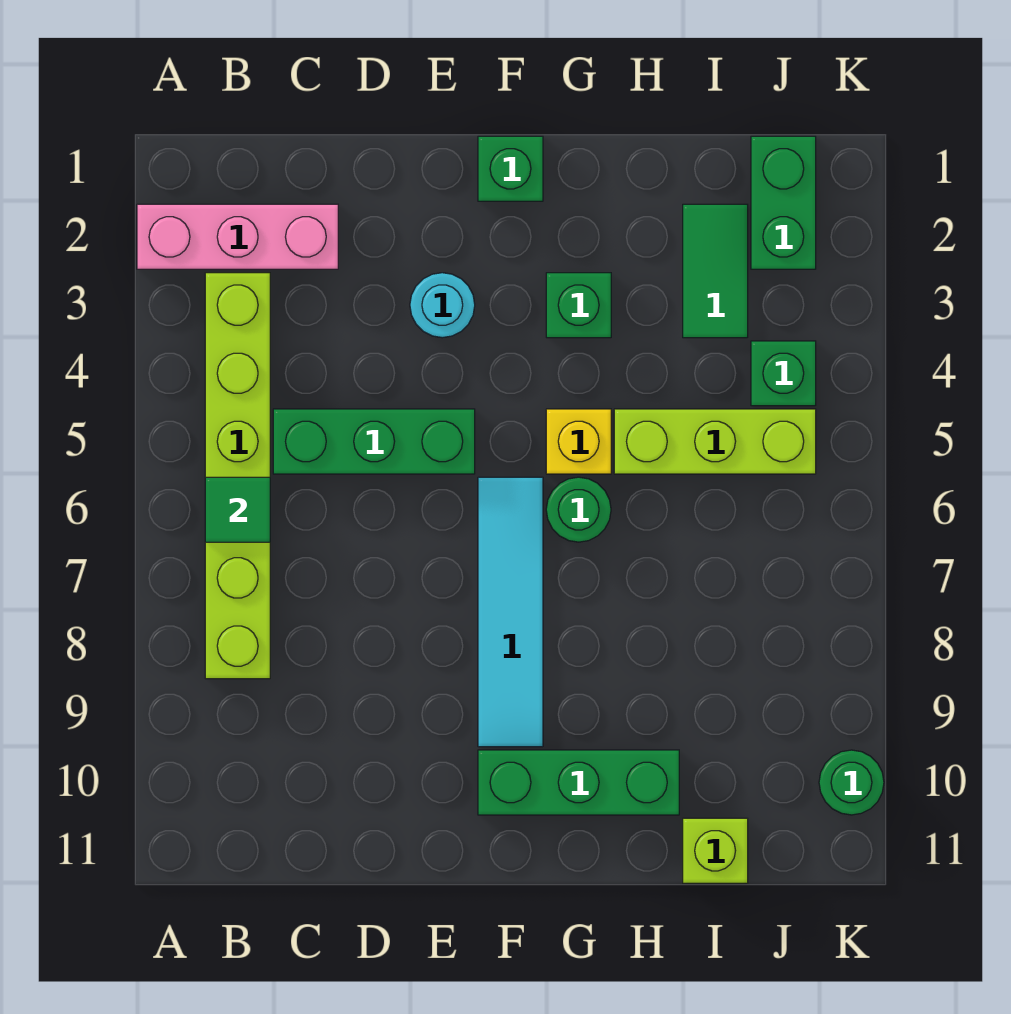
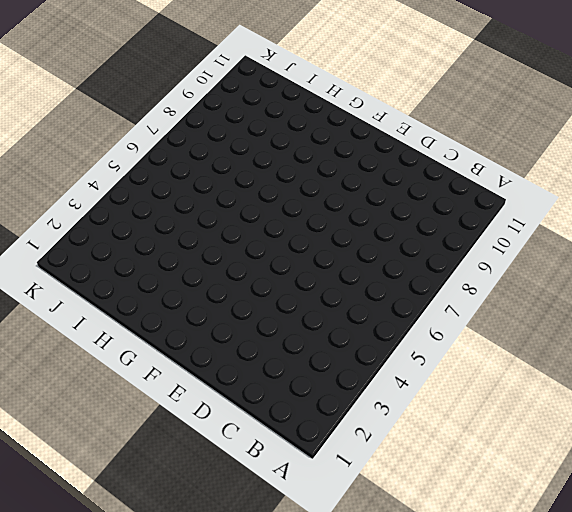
none -> pink 1x3 brick [137,204,338,269]
none -> lime 1x6 brick [205,273,270,679]
none -> green 1x3 brick [273,409,475,474]

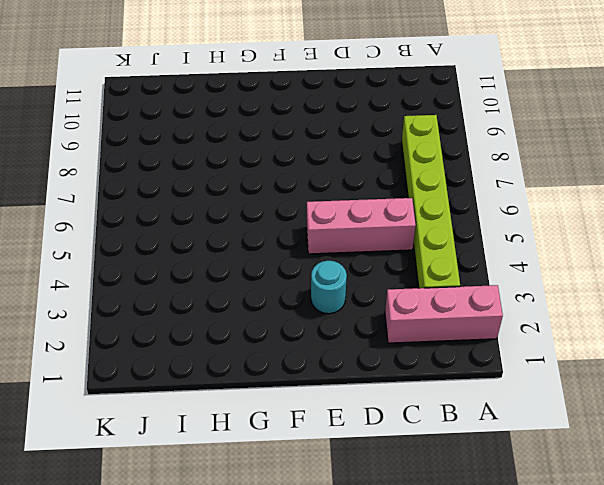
pink 1x3 brick [307,198,416,254] -> green 1x3 brick [273,409,475,474]
none -> green 1x1 brick [478,136,543,201]
none -> cyan 1x4 tile [478,477,543,747]
none -> green 1x3 brick [478,750,679,815]

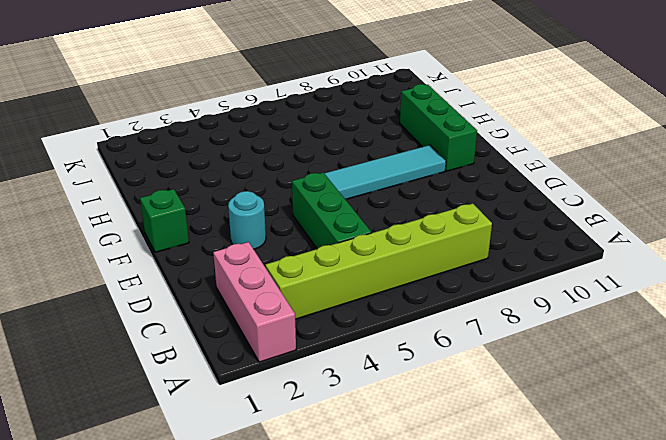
none -> green 1x1 brick [546,273,611,338]
none -> yellow 1x1 brick [546,409,611,474]
none -> green 1x1 round brick [546,477,611,542]

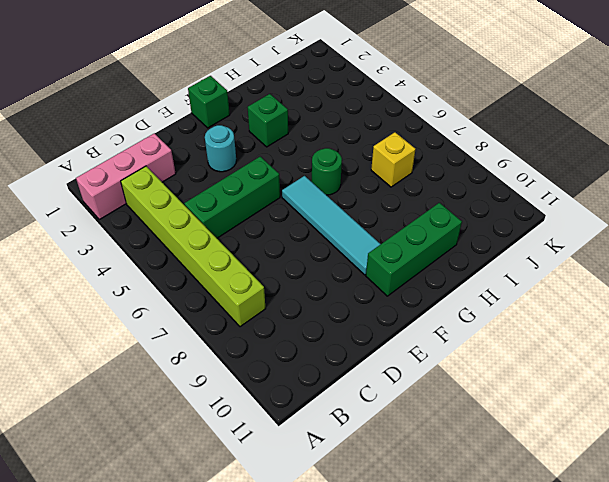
yellow 1x1 brick [371,132,415,187] -> yellow 1x1 brick moved to [546,409,611,474]
none -> lime 1x3 brick [614,409,816,474]
none -> green 1x2 tile [683,204,748,338]
none -> lime 1x1 brick [683,818,748,883]

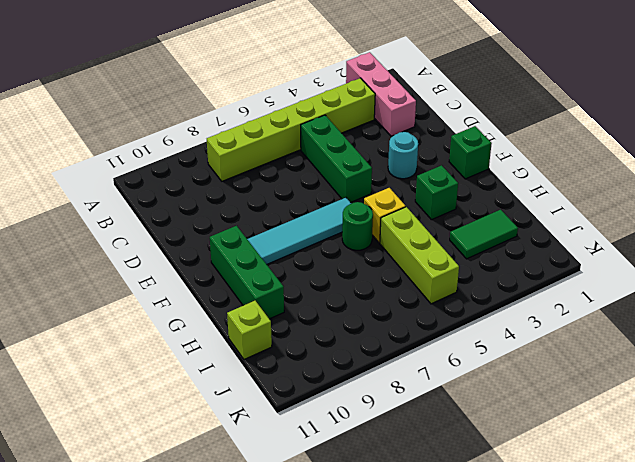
none -> green 1x2 brick [751,136,816,269]
none -> green 1x1 brick [751,341,816,406]
none -> green 1x1 round brick [819,750,884,815]

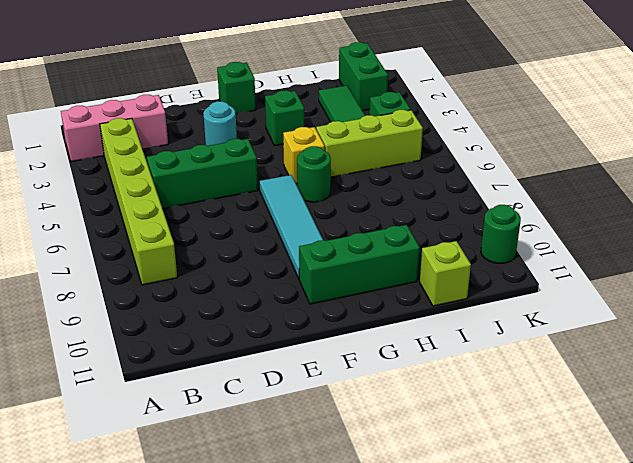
none -> green 1x1 tile [205,477,270,542]

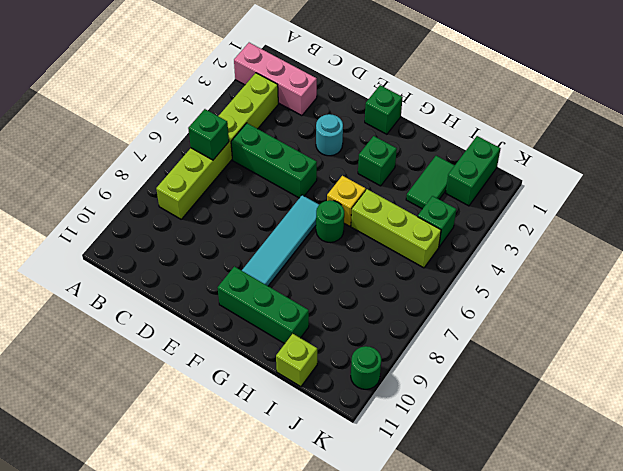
green 1x1 brick [188,109,229,160] -> green 1x1 tile [205,477,270,542]

